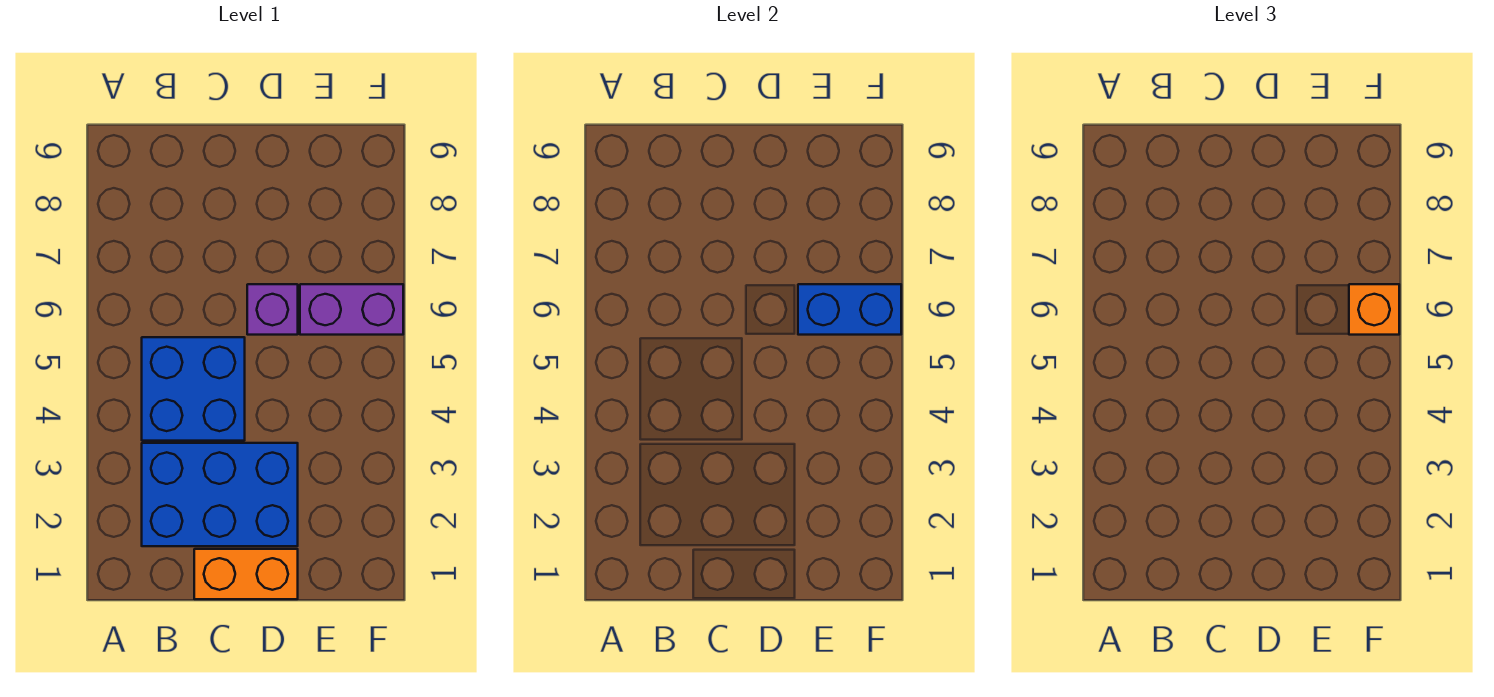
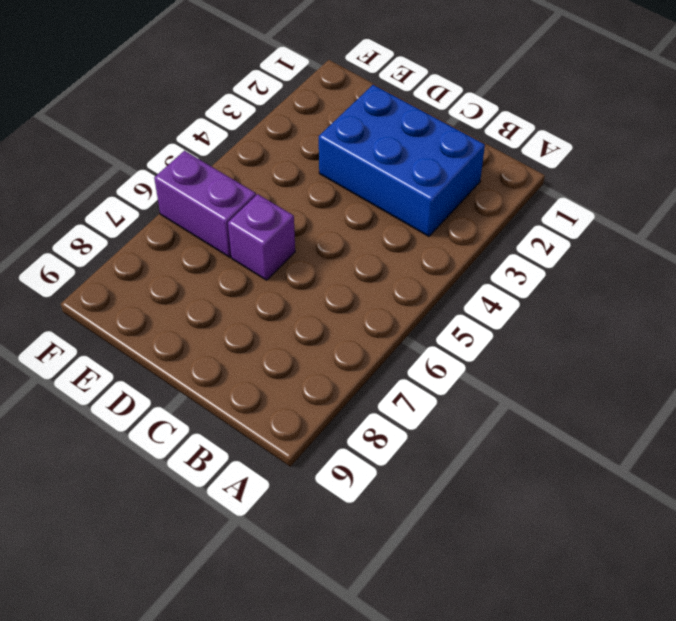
none -> blue 2x2 brick [142,337,245,441]
none -> orange 1x2 brick [194,549,298,599]

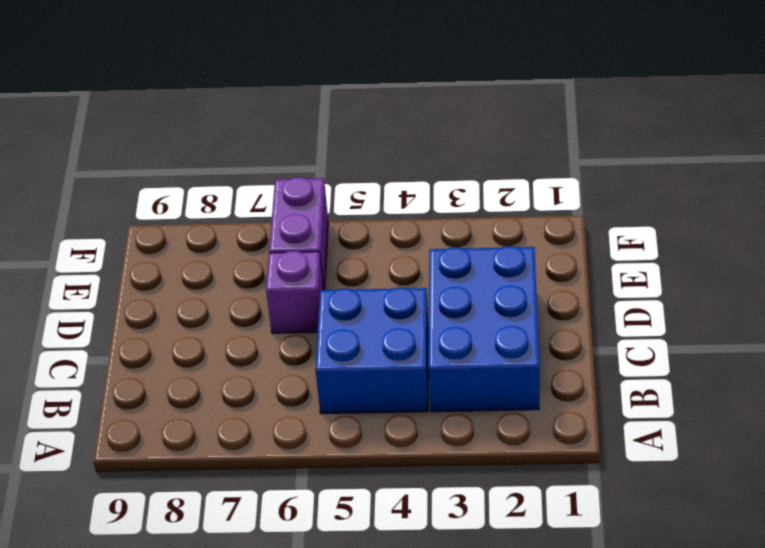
none -> orange 1x2 brick [194,549,298,599]
none -> blue 1x2 brick [798,284,901,335]

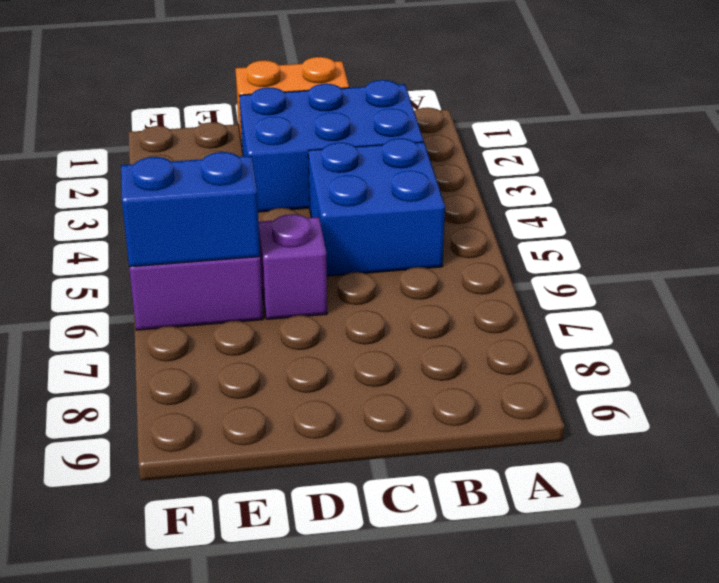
none -> orange 1x1 brick [1349,284,1399,335]

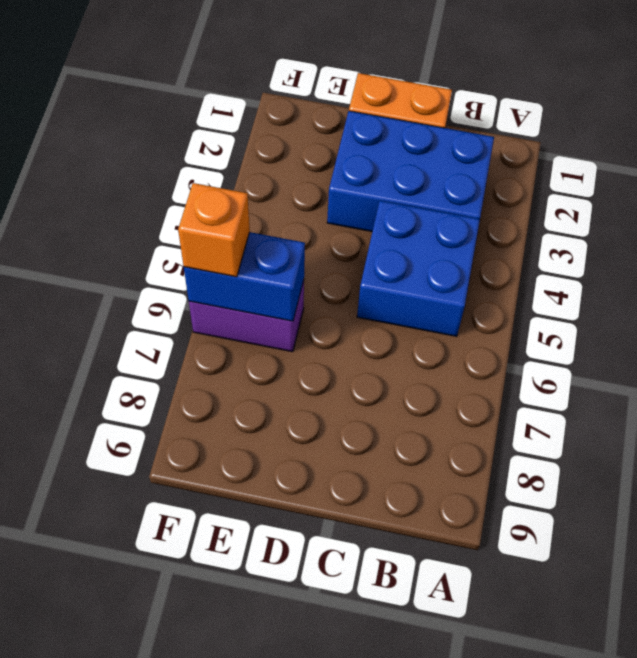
none -> purple 1x1 brick [247,284,298,335]

